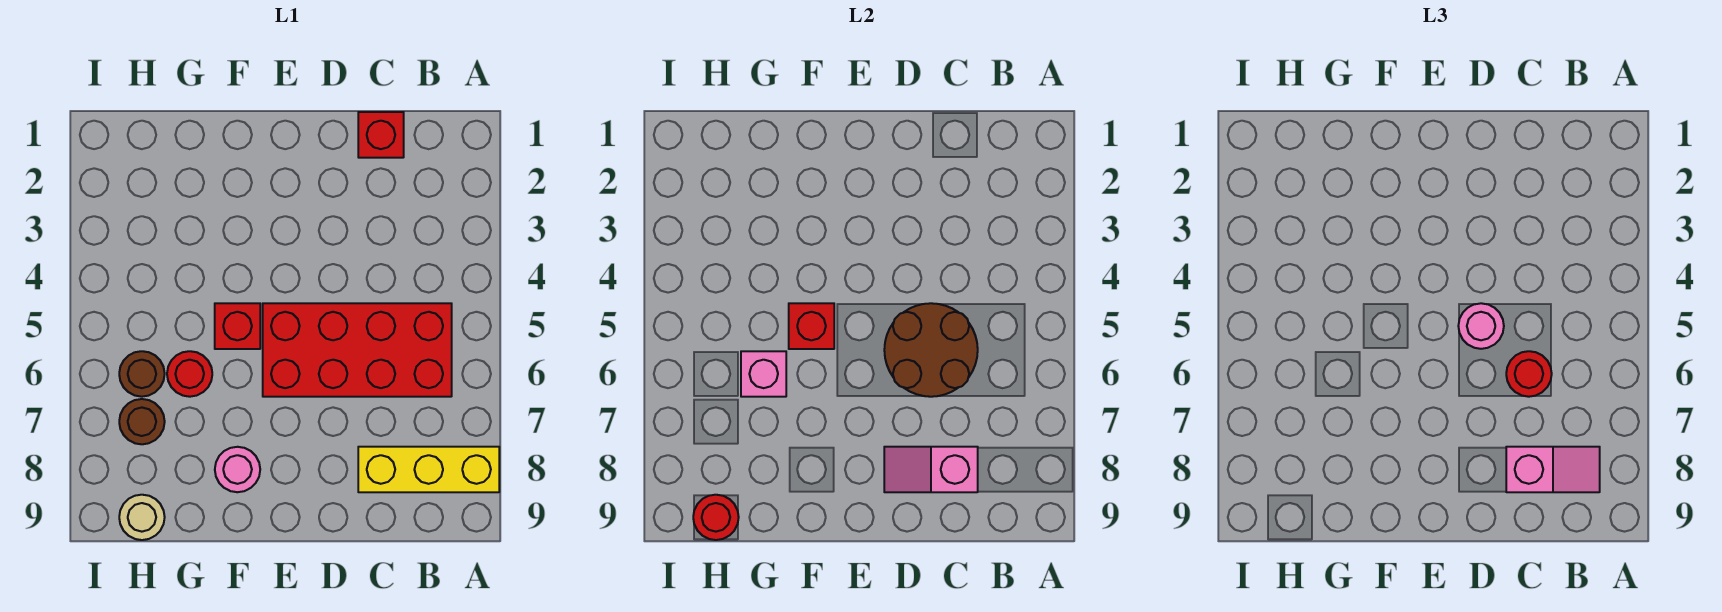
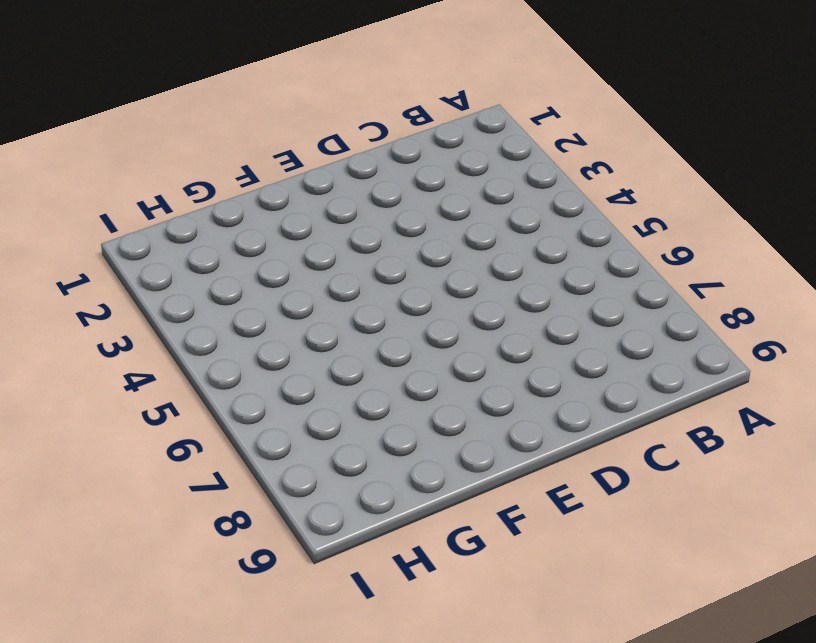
none -> yellow 1x3 brick [358,447,499,492]
none -> red 2x4 brick [263,303,452,397]
none -> red 1x1 brick [358,112,404,158]

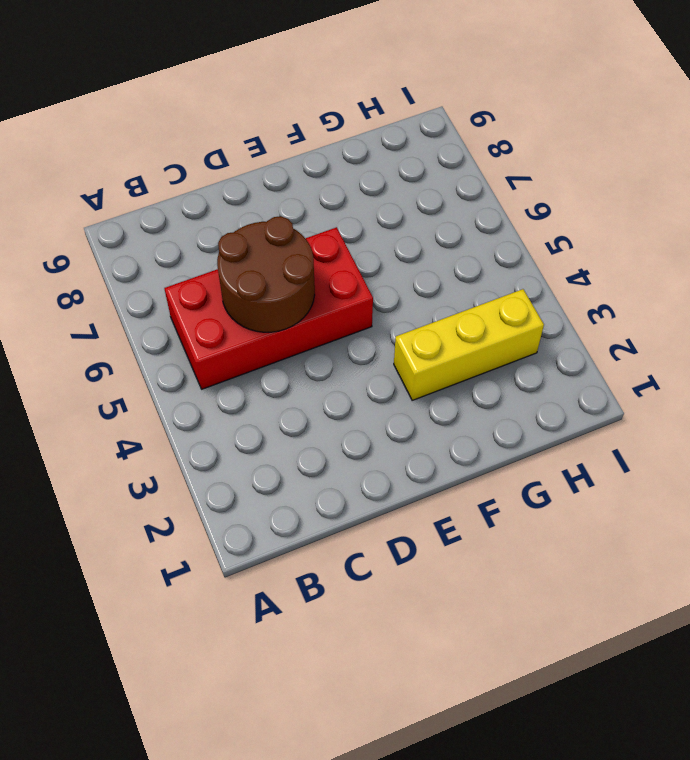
yellow 1x3 brick [394,289,544,400] -> yellow 1x3 brick moved to [358,447,499,492]
none -> red 1x1 brick [358,112,404,158]
none -> red 1x1 brick [215,303,260,349]
none -> pink 1x1 round brick [215,447,260,492]

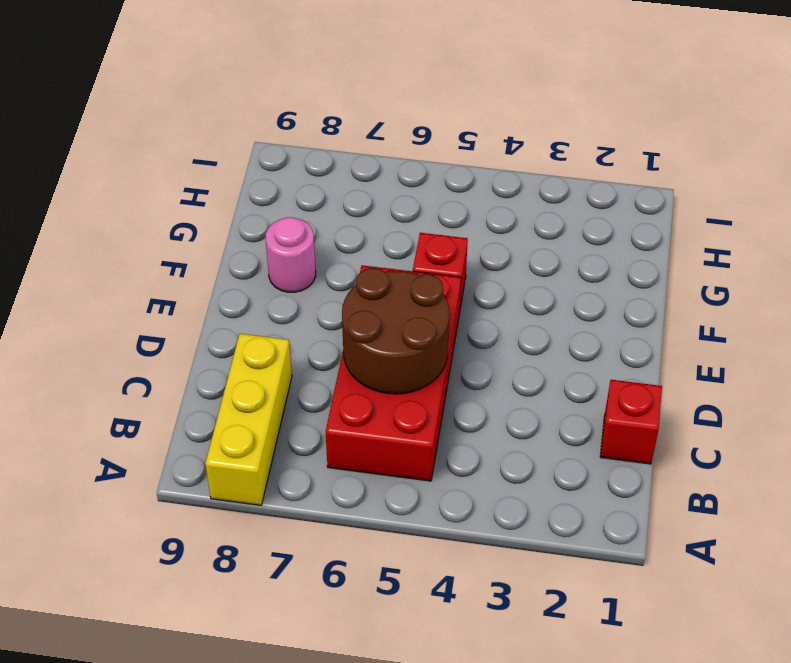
none -> red 1x1 round brick [167,351,212,397]
none -> brown 1x1 round brick [119,351,165,397]
none -> brown 1x1 round brick [119,399,165,444]

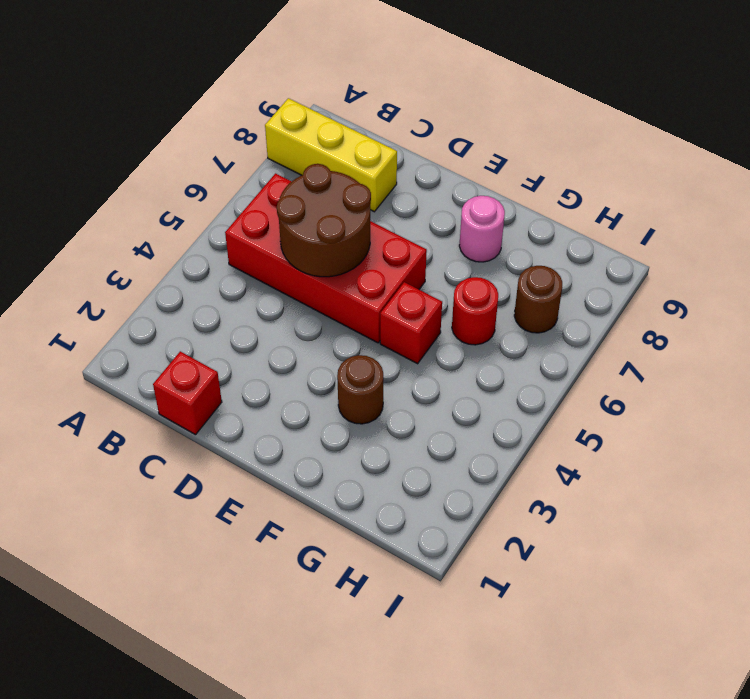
brown 1x1 round brick [337,355,383,424] -> brown 1x1 round brick moved to [119,351,165,397]
none -> tan 1x1 round brick [119,495,165,540]
none -> pink 1x2 slope [884,447,978,492]
none -> red 1x1 brick [789,303,834,349]

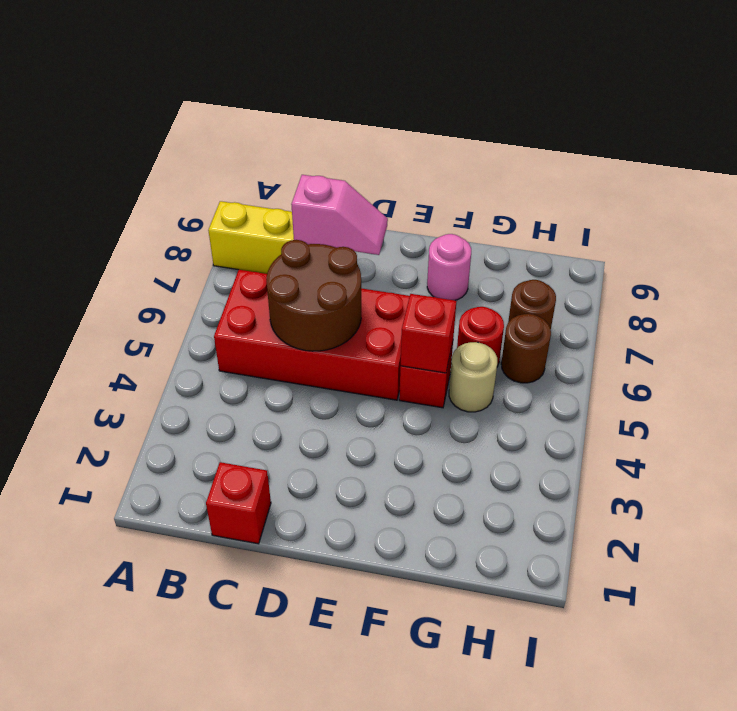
tan 1x1 round brick [449,342,497,412] -> tan 1x1 round brick moved to [119,495,165,540]
none -> pink 1x1 brick [741,351,786,397]
none -> red 1x1 round brick [693,495,739,540]
none -> pink 1x2 slope [1506,447,1600,492]

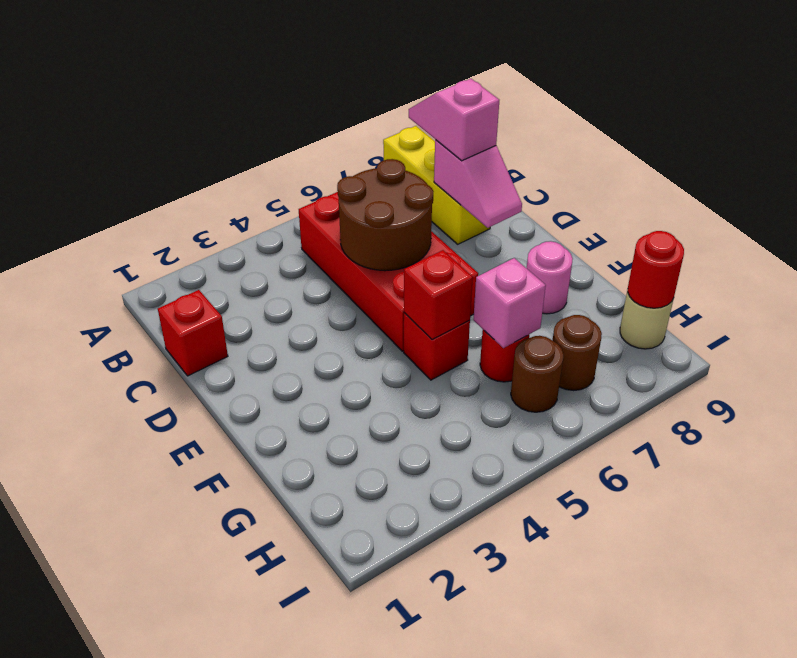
none -> red 1x1 round brick [1506,351,1552,397]
none -> pink 1x1 round brick [1458,303,1504,349]

